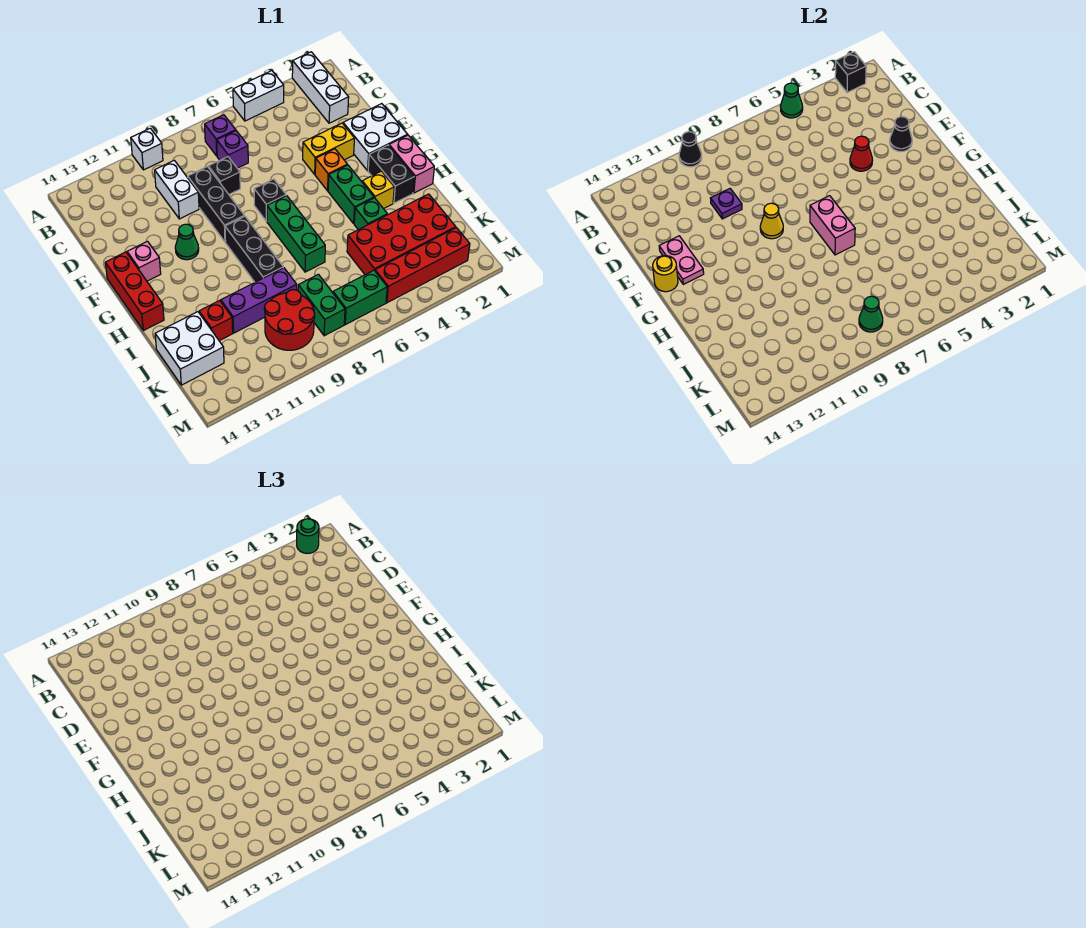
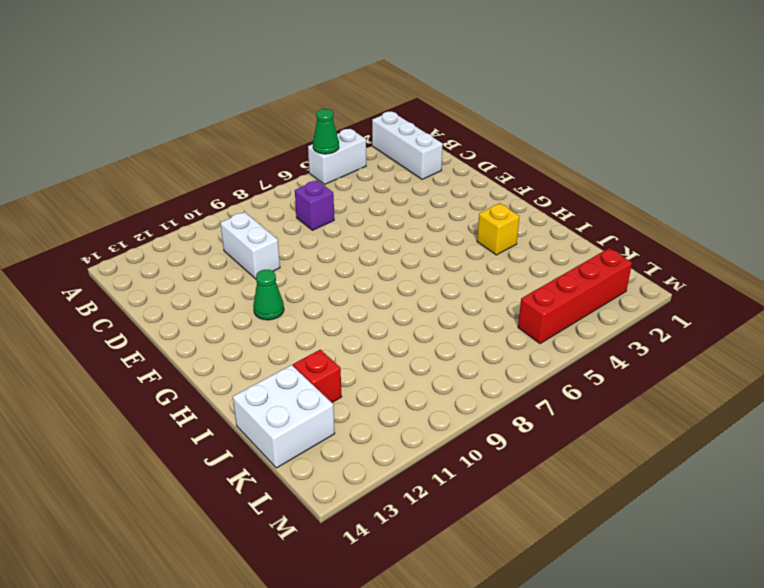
none -> white 1x1 brick [131,128,163,170]
none -> purple 1x1 brick [205,115,236,156]
none -> black 1x1 brick [208,157,240,194]
none -> black 1x3 brick [188,167,244,242]

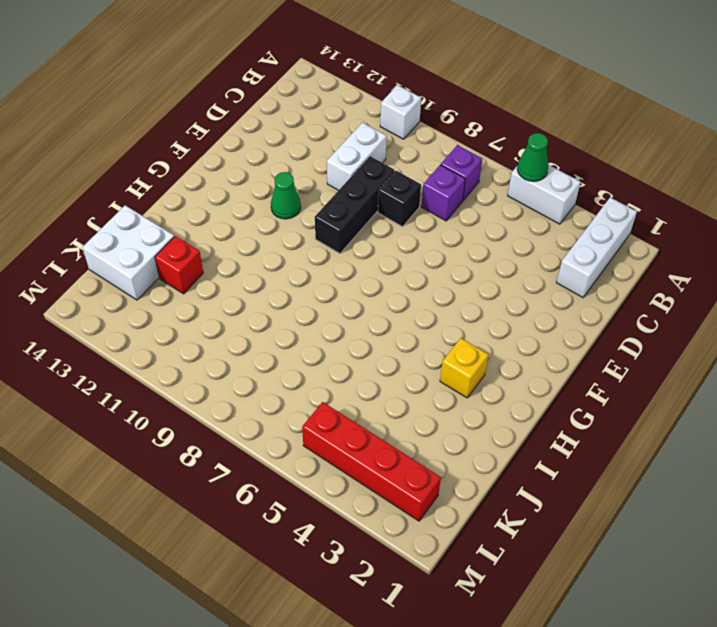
none -> white 2x2 brick [343,104,408,171]
none -> yellow 1x2 brick [303,123,355,174]
none -> orange 1x1 brick [315,149,347,191]
none -> black 1x1 brick [254,179,286,221]

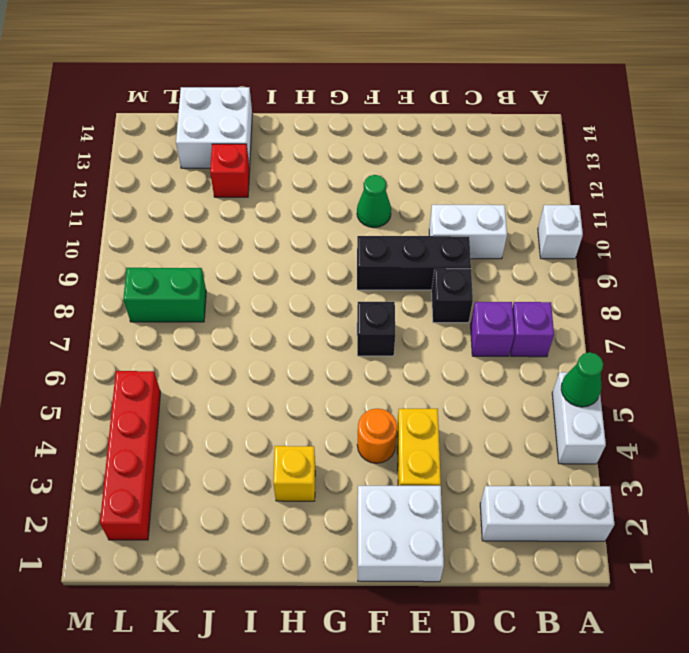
orange 1x1 round brick [357,409,397,463] -> orange 1x1 brick [315,149,347,191]
none -> pink 1x1 brick [127,241,161,281]
none -> red 1x3 brick [105,252,164,331]
none -> pink 1x2 brick [389,135,434,193]
none -> black 1x2 brick [368,145,414,203]

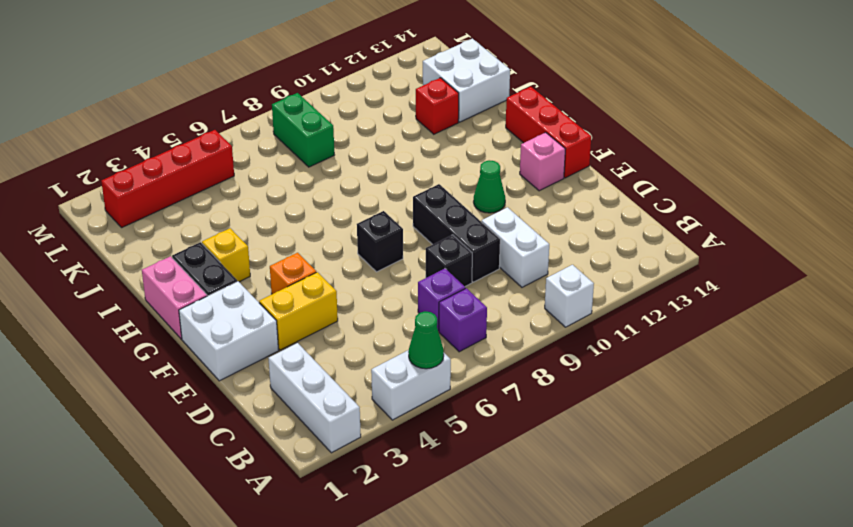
none -> green 1x2 brick [328,165,374,223]
none -> green 1x3 brick [267,196,325,272]
none -> black 1x3 brick [225,216,283,282]
none -> green 1x1 brick [354,198,387,230]

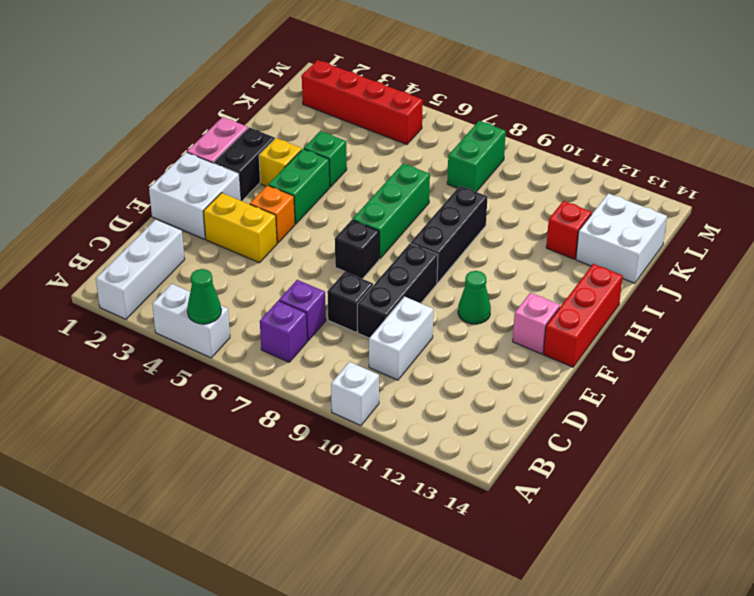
none -> red 2x4 brick [347,194,456,275]
none -> purple 1x3 brick [221,268,297,333]
none -> red 2x2 round brick [264,290,315,350]
none -> green 1x2 brick [333,270,387,325]

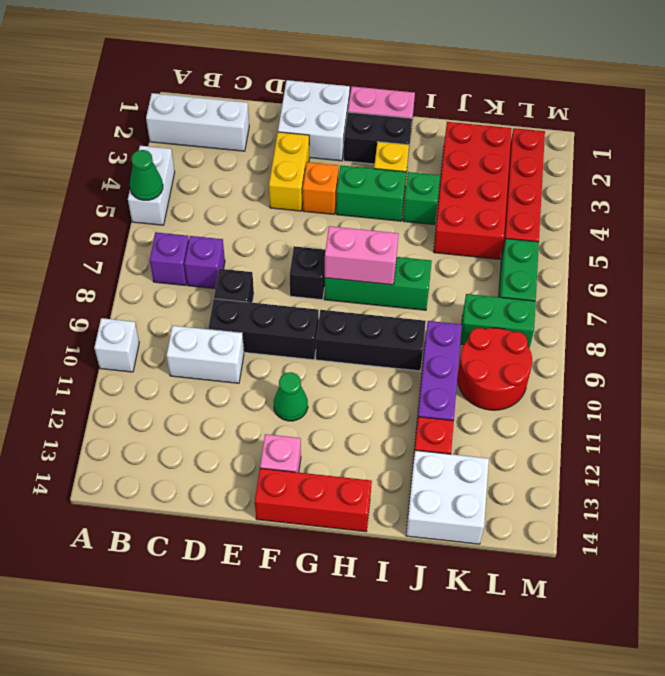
none -> black 1x1 brick [835,52,866,93]
none -> black 1x1 cone [679,132,702,167]
none -> purple 1x1 plate [710,189,742,219]
none -> black 1x1 cone [890,117,912,152]

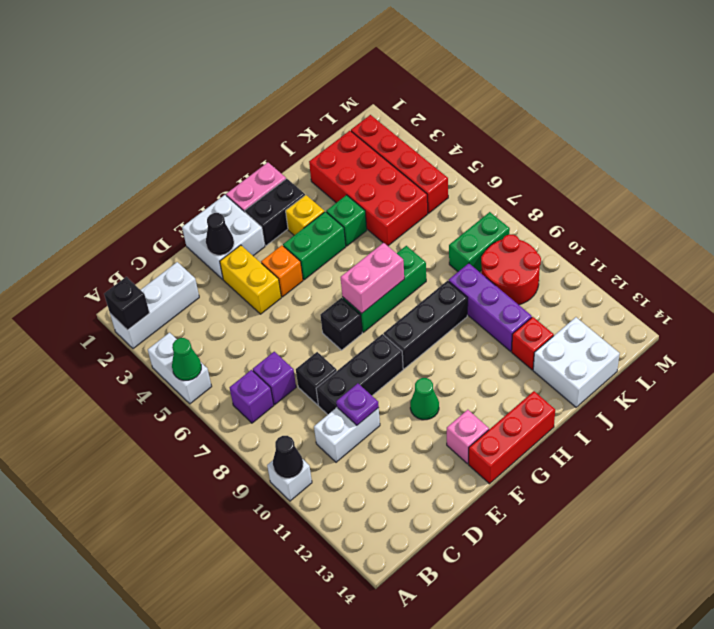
none -> green 1x2 brick [333,270,387,325]
none -> red 1x1 cone [850,136,872,171]
none -> pink 1x2 plate [659,236,704,284]
none -> yellow 1x1 cone [760,203,783,239]

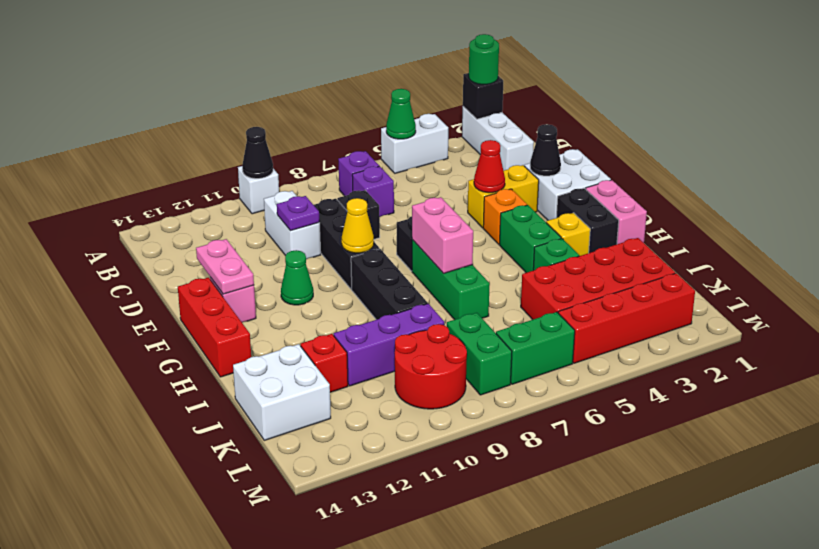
none -> yellow 1x1 round brick [653,256,678,292]
none -> green 1x1 cone [859,296,883,332]

